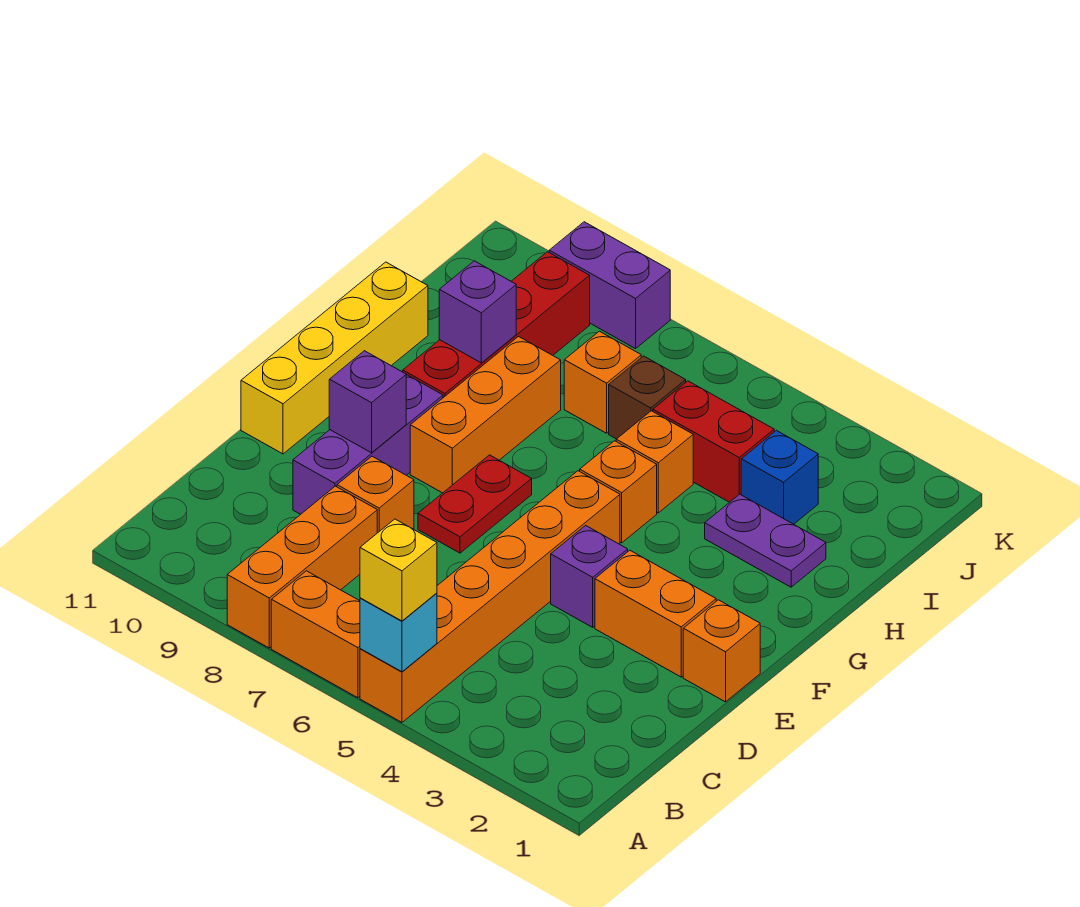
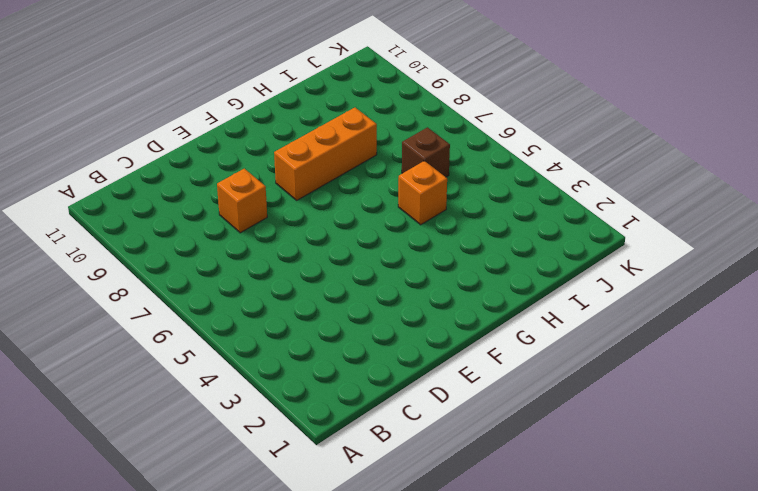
none -> orange 1x6 brick [360,471,620,722]
none -> orange 1x2 brick [271,571,360,698]
none -> orange 1x3 brick [227,486,377,648]

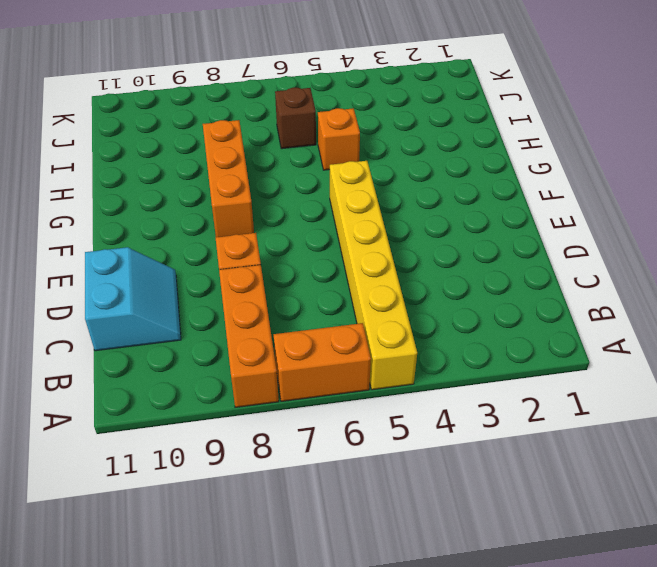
yellow 1x6 brick [330,161,417,390] -> orange 1x6 brick [360,471,620,722]
cyan 2x2 slope [85,247,181,351] -> none
none -> purple 1x3 brick [293,375,443,514]
none -> orange 1x1 brick [683,600,760,702]
none -> orange 1x2 brick [595,550,716,677]

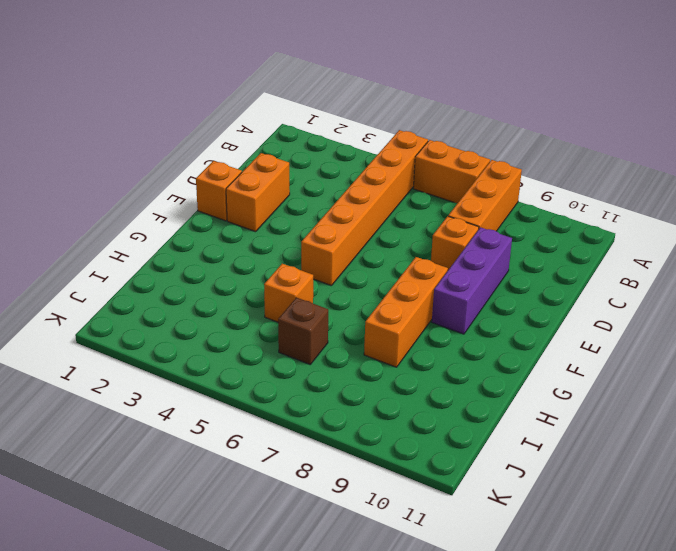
orange 1x2 brick [226,153,290,232] -> orange 1x2 brick turned to [595,550,716,677]
none -> purple 1x1 brick [551,526,628,627]
none -> red 1x2 plate [418,455,532,553]
none -> yellow 1x4 brick [241,262,428,454]

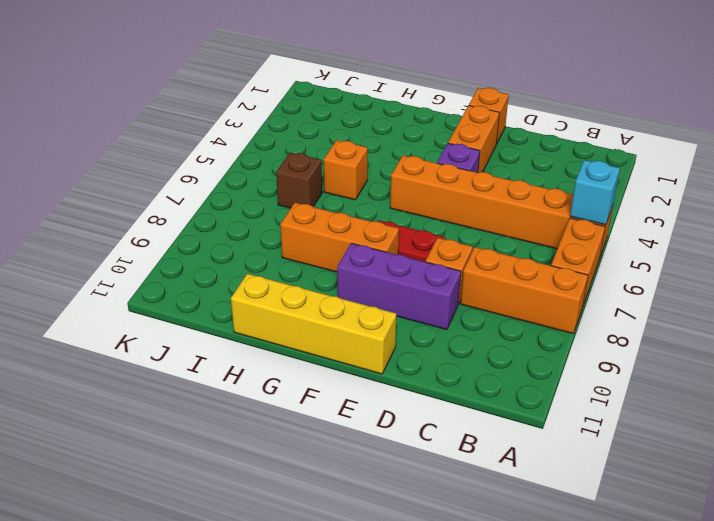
none -> orange 1x1 brick [580,441,657,543]
none -> red 1x4 brick [403,252,590,398]
none -> purple 1x2 plate [705,494,826,587]

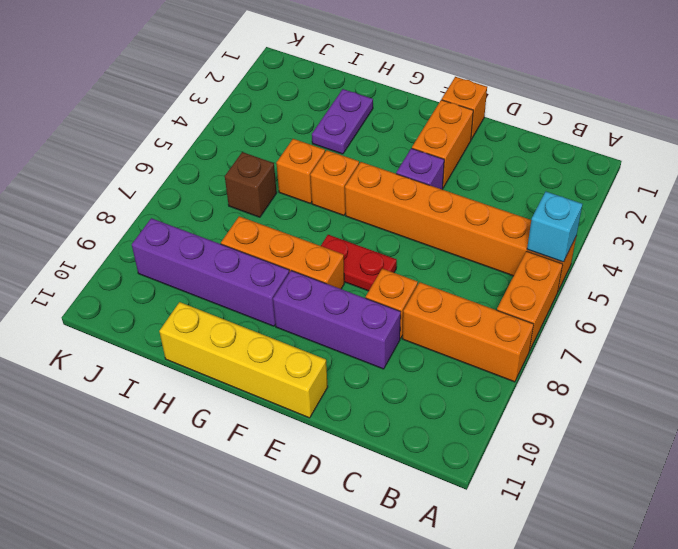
purple 1x4 brick [132,218,289,326] -> red 1x4 brick [403,252,590,398]
none -> blue 1x1 brick [741,430,818,524]
none -> red 1x2 brick [653,381,774,502]
none -> orange 1x1 brick [564,331,641,433]

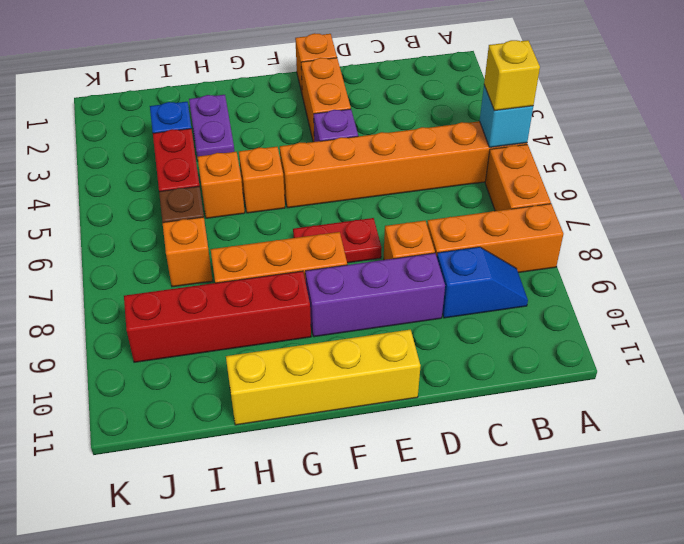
blue 1x2 slope [437,247,528,318] -> none
none -> purple 1x2 brick [549,222,670,349]
none -> purple 1x1 brick [329,351,406,453]
none -> purple 1x1 brick [439,261,516,363]

